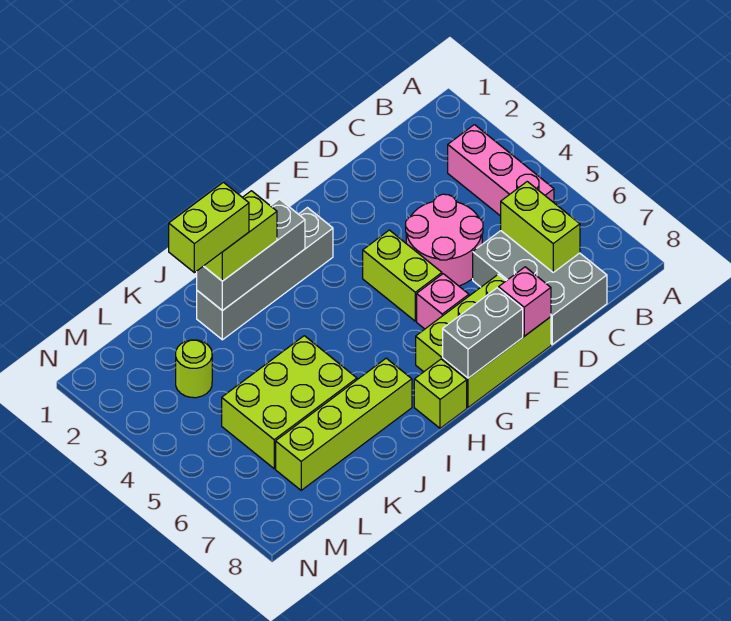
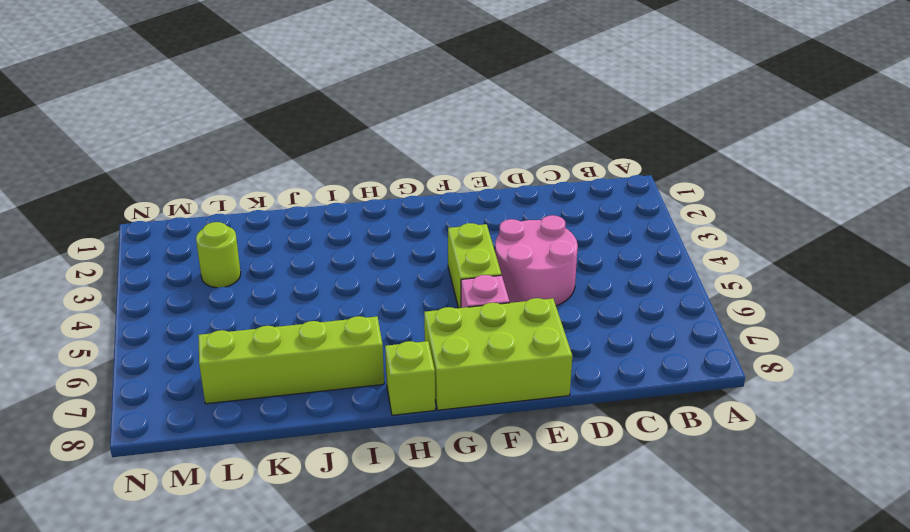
none -> pink 1x3 brick [448,125,554,216]
none -> grey 2x3 brick [473,231,607,345]
none -> grey 1x4 brick [197,208,333,340]

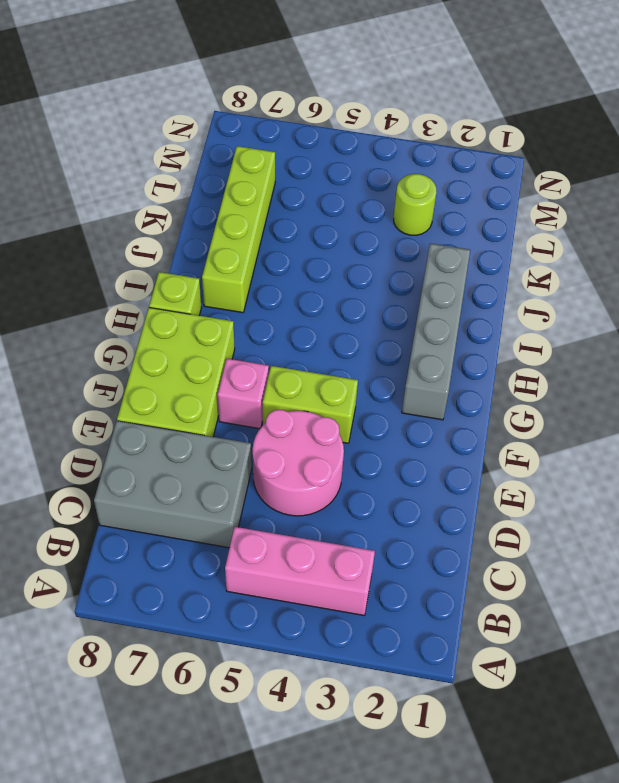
none -> lime 2x3 brick [222,336,357,469]
none -> lime 1x2 brick [501,182,580,272]
none -> pink 1x1 brick [499,267,551,336]

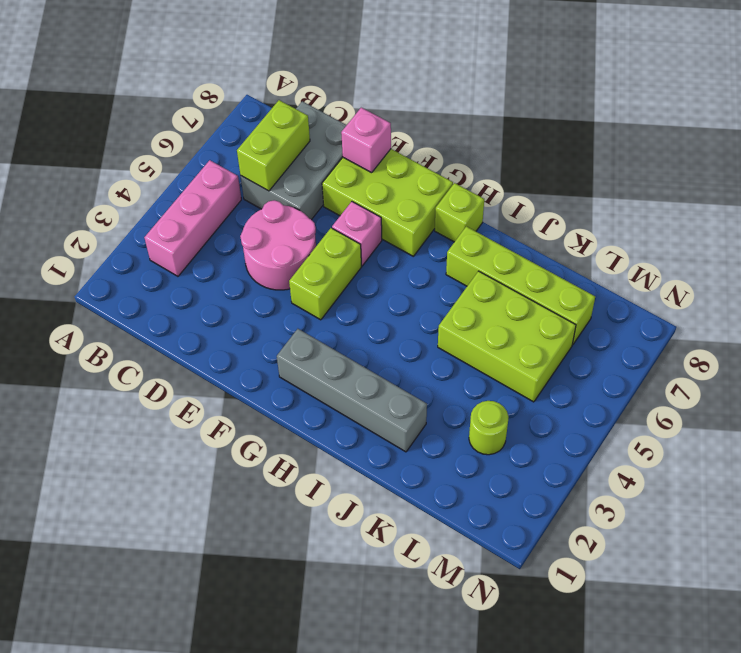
none -> grey 1x2 brick [443,288,523,378]
none -> grey 1x3 brick [197,199,305,311]
none -> lime 1x2 brick [204,191,277,281]

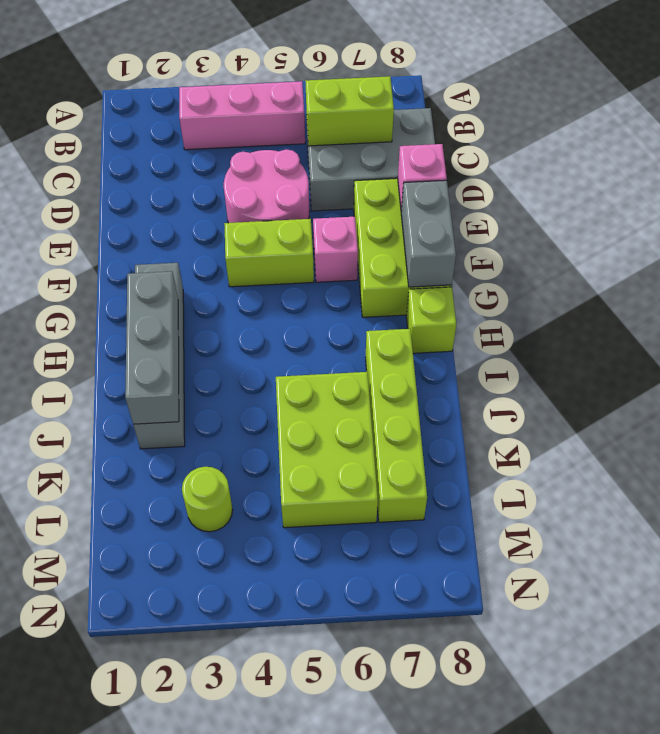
none -> lime 1x2 brick [204,191,277,281]
none -> lime 1x2 brick [169,182,249,273]

